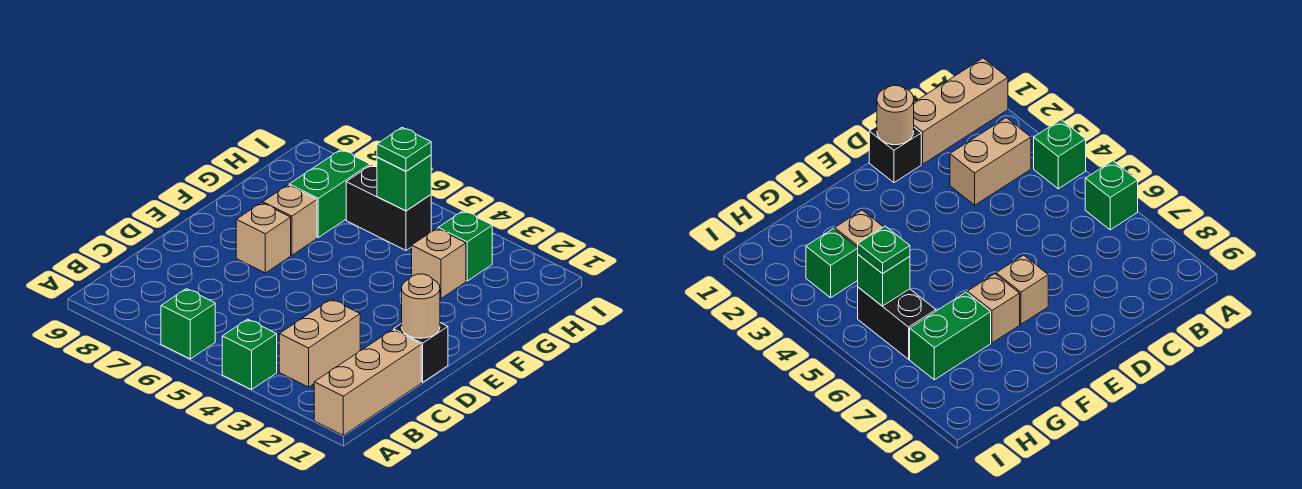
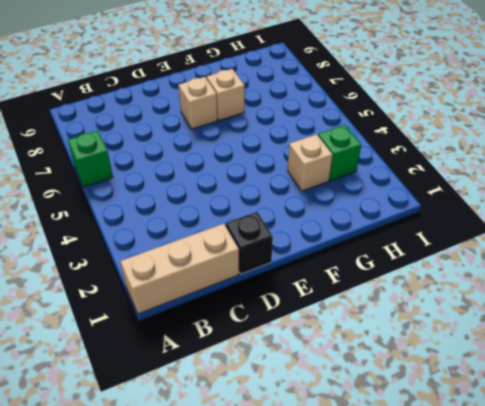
none -> green 1x1 brick [222,319,277,390]
none -> tan 1x2 brick [279,299,360,387]
none -> green 1x2 brick [289,150,370,237]

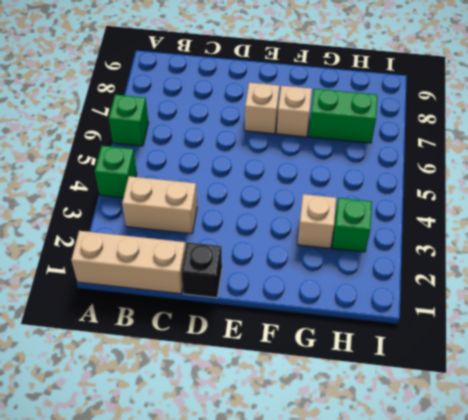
none -> black 1x2 brick [346,165,431,250]
none -> tan 1x1 round brick [402,274,440,338]
none -> green 1x1 brick [377,155,431,211]

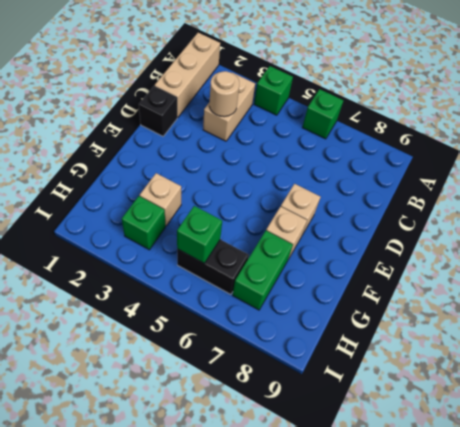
tan 1x1 round brick [209,71,239,117] -> tan 1x1 round brick moved to [402,274,440,338]
none -> green 1x1 plate [377,127,431,171]

